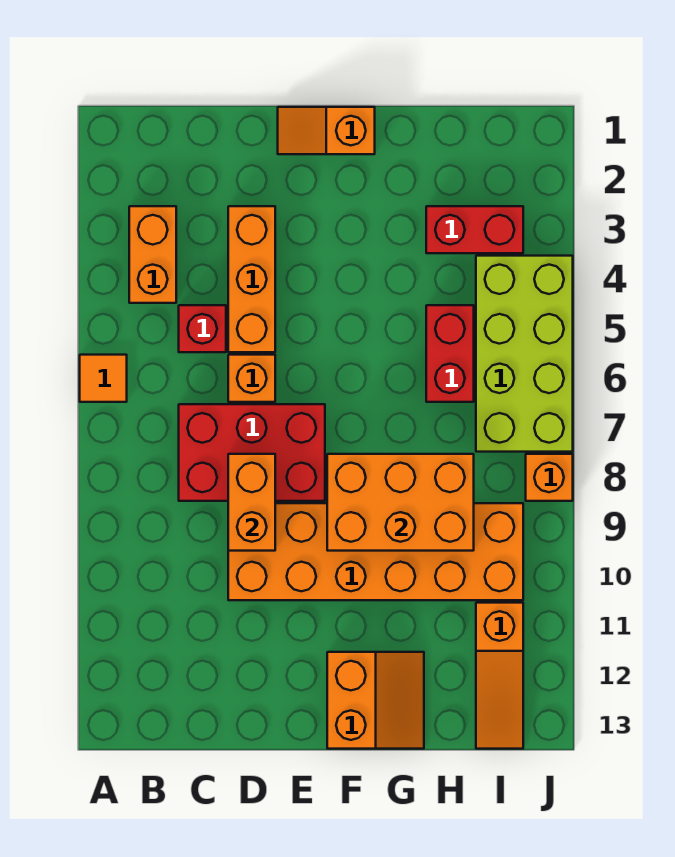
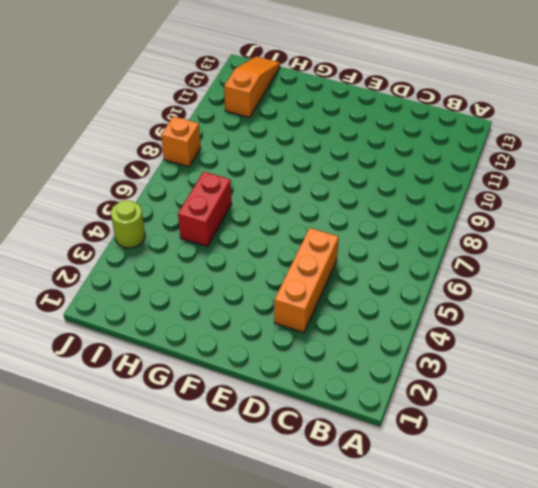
lime 1x1 round brick [111,200,145,248] -> lime 2x4 brick [476,256,573,452]
none -> orange 1x1 tile [80,355,127,402]
none -> orange 1x2 brick [129,206,176,303]
none -> red 1x1 brick [179,305,226,352]

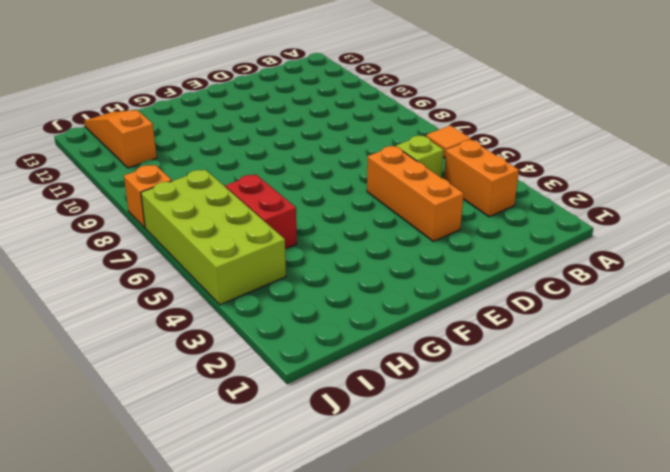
lime 1x1 brick [396,136,444,177] -> red 1x1 brick [179,305,226,352]
none -> red 2x3 brick [179,404,325,501]
none -> orange 1x1 brick [228,355,275,402]
none -> orange 2x6 brick [228,503,523,600]

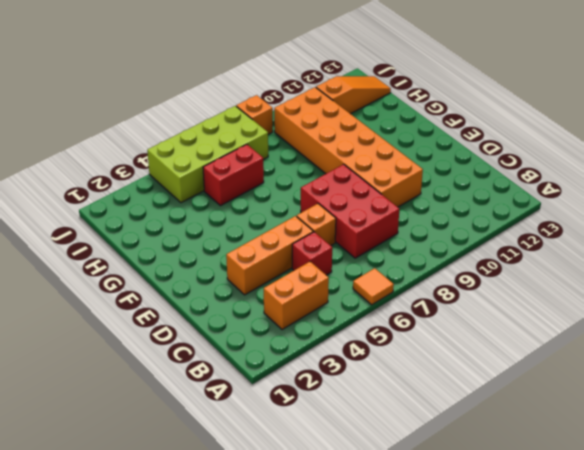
none -> orange 1x2 slope [278,107,375,154]
none -> orange 2x2 slope [327,652,424,749]
none -> red 1x2 brick [426,206,523,253]

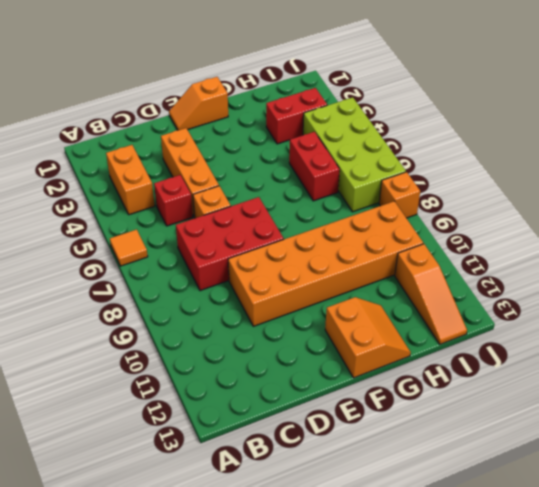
none -> orange 1x2 brick [228,454,275,551]
none -> orange 2x3 brick [327,454,474,551]

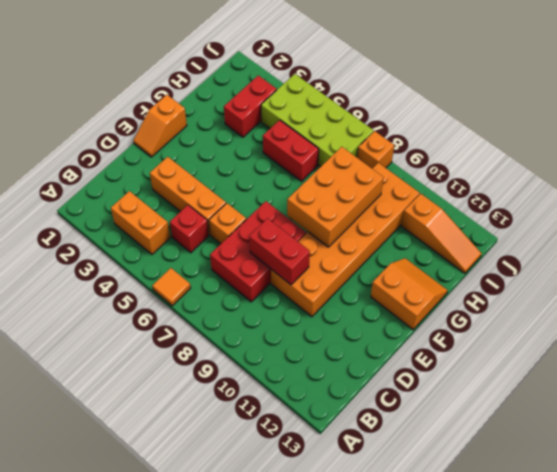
red 1x2 brick [249,218,310,285] -> orange 1x2 brick [228,454,275,551]

